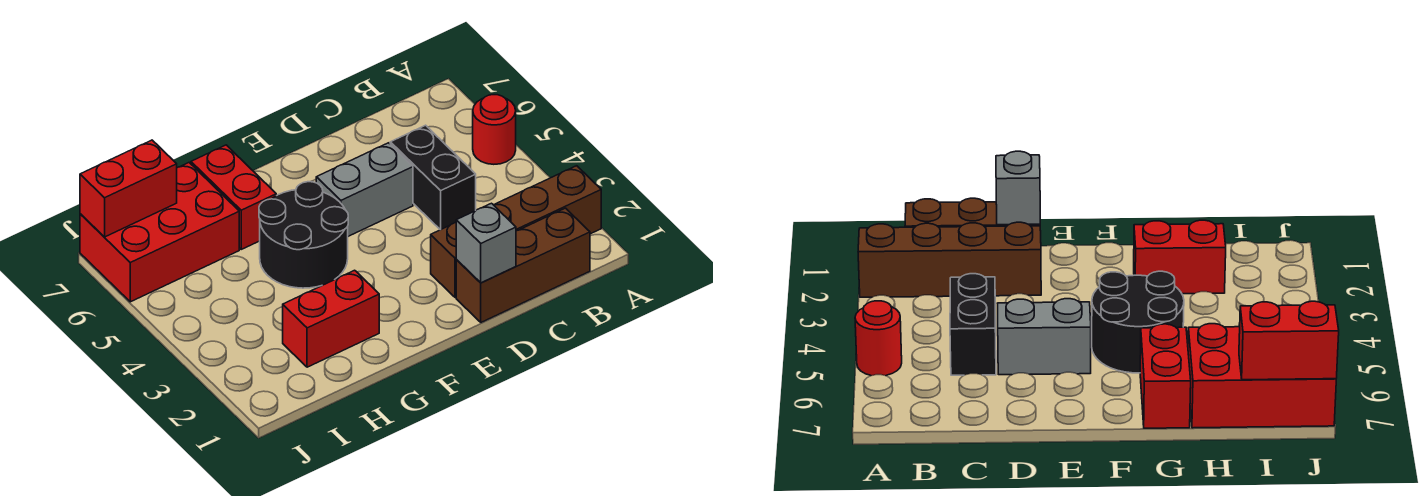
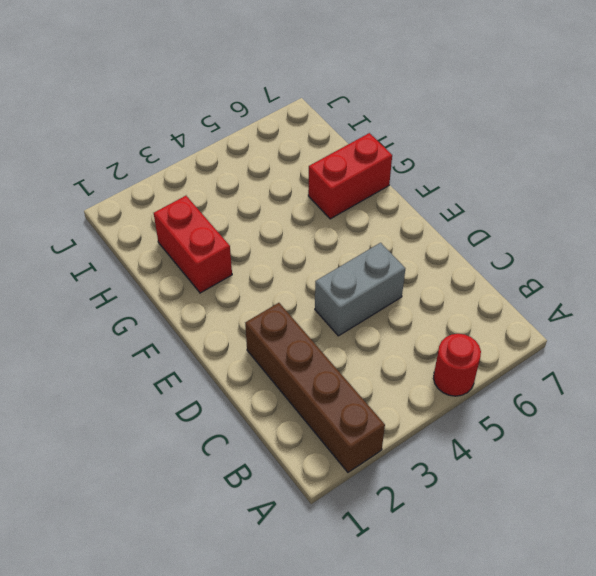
grey 1x2 brick [315,243,405,336] -> grey 1x2 brick turned to [316,143,413,236]
none -> brown 1x3 brick [456,208,590,322]
none -> black 1x2 brick [390,125,476,230]

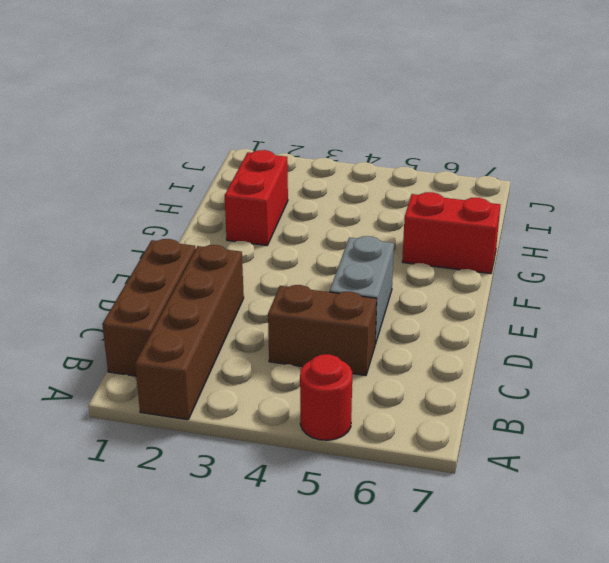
brown 1x2 brick [268,285,377,376] -> black 1x2 brick [390,125,476,230]
none -> black 2x2 round brick [259,182,348,288]
none -> red 2x3 brick [80,163,239,302]

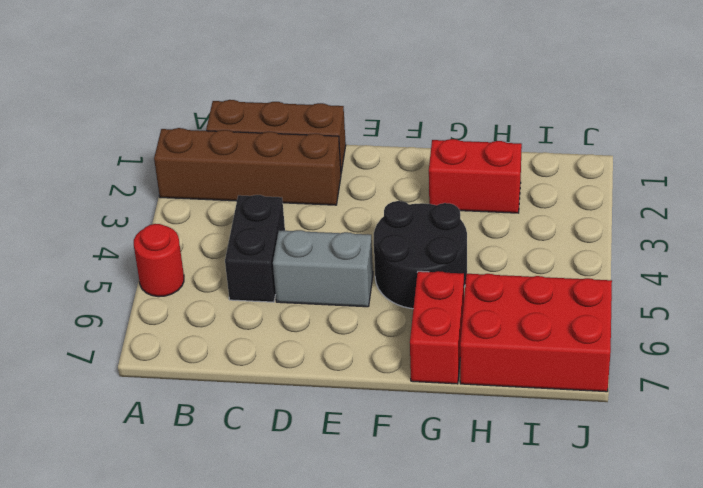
none -> grey 1x1 brick [456,203,516,283]
none -> red 1x2 brick [80,140,177,237]

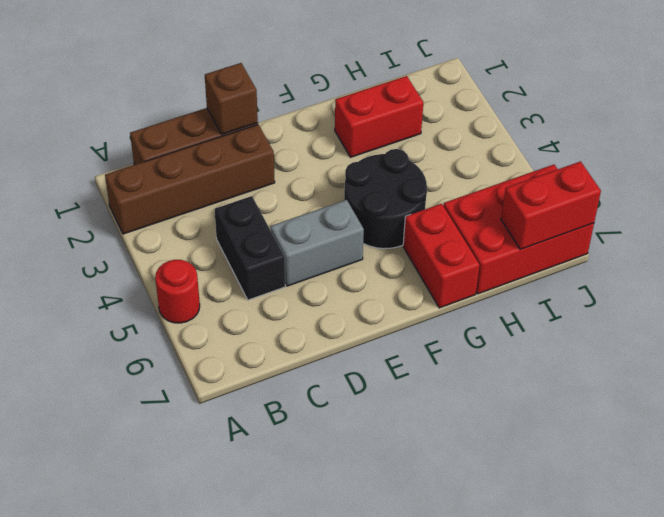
brown 1x1 brick [205,63,258,134] -> grey 1x1 brick [456,203,516,283]

